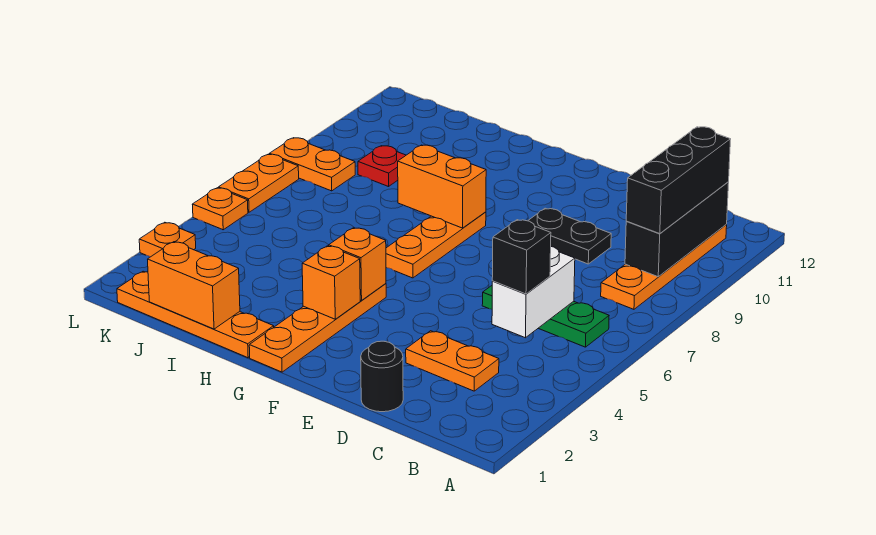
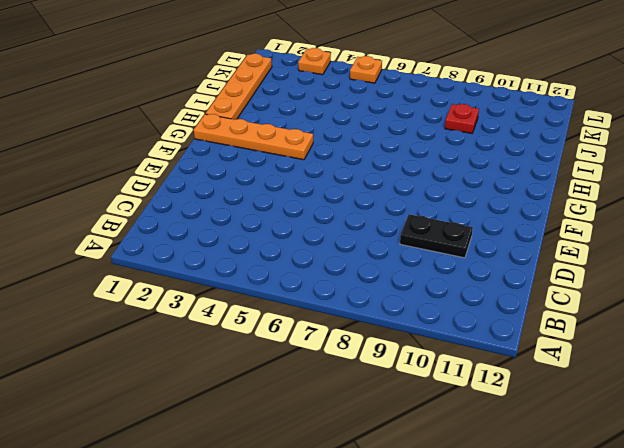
black 1x2 plate [400,214,473,258] -> black 1x2 plate turned to [528,208,611,264]
none -> green 1x3 plate [482,286,609,347]
none -> orange 1x4 plate [601,225,727,309]
none -> orange 1x2 plate [406,331,499,391]

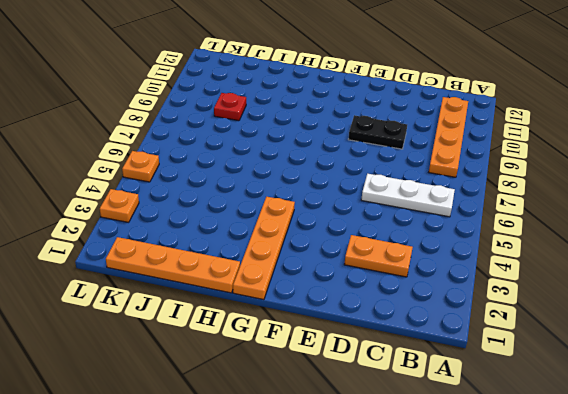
white 1x3 plate [361,174,455,217] -> green 1x3 plate [482,286,609,347]
none -> black 1x1 round brick [361,341,403,412]
none -> orange 1x3 plate [386,212,486,278]
none -> orange 1x2 plate [269,138,355,191]

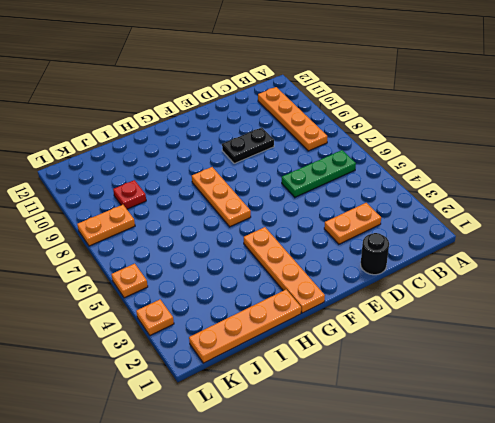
none -> orange 1x2 plate [219,154,299,212]
none -> black 1x3 brick [625,182,729,277]
none -> white 1x2 brick [492,247,575,338]

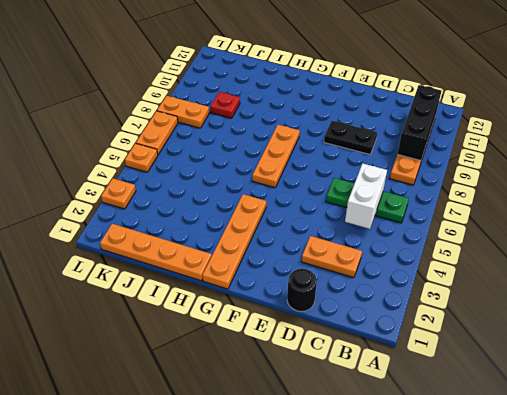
none -> orange 1x1 brick [302,246,360,319]
none -> orange 1x1 brick [329,228,386,301]
none -> orange 1x2 brick [398,145,486,228]

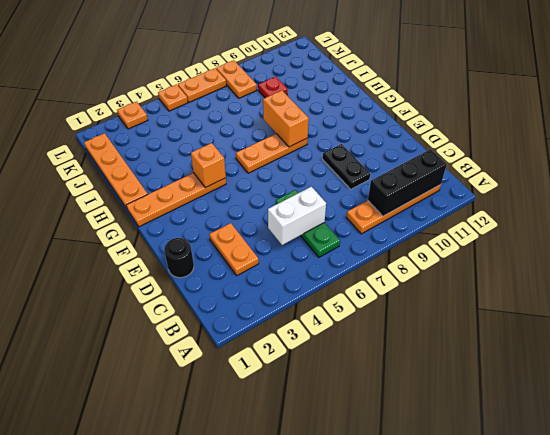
none -> orange 1x1 brick [302,246,360,319]
none -> orange 1x2 brick [148,242,240,329]
none -> black 1x3 brick [626,127,731,234]

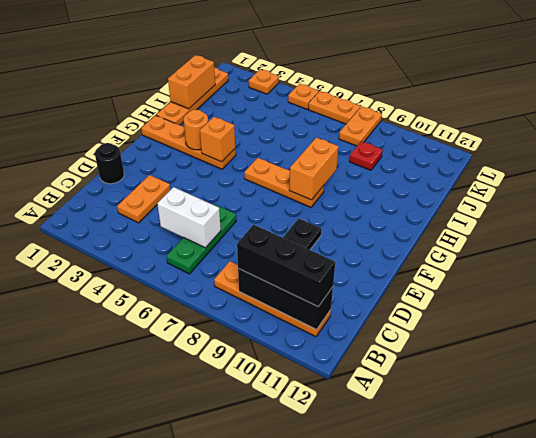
orange 1x1 round brick [184,110,208,150] -> orange 1x1 brick [302,246,360,319]
none -> black 1x1 brick [492,220,551,294]

